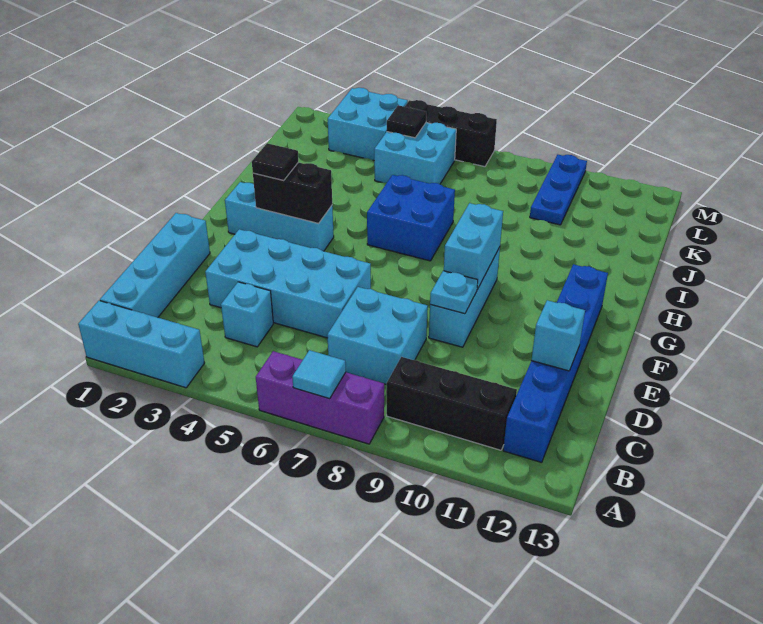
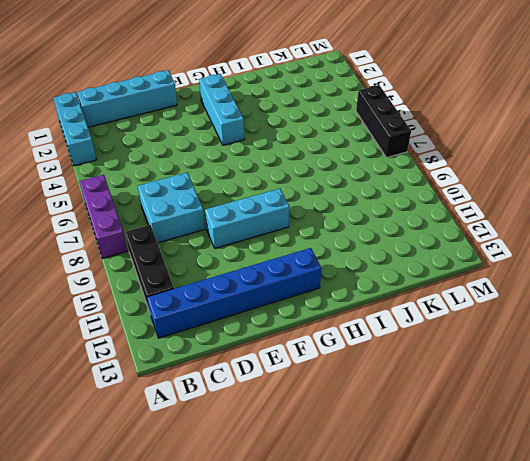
none -> cyan 1x1 brick [221,282,273,347]
none -> cyan 2x4 brick [205,229,371,338]
none -> blue 2x2 brick [367,175,455,261]

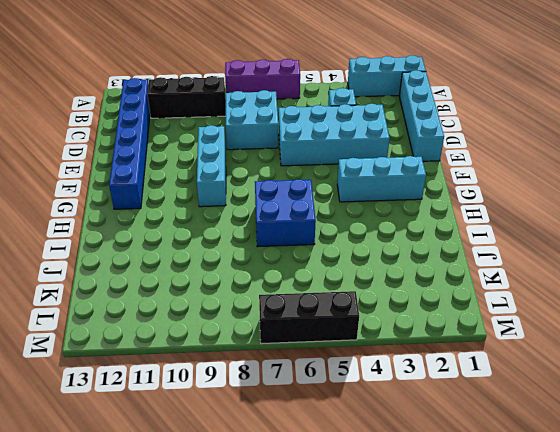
none -> cyan 2x2 brick [374,122,456,184]
none -> blue 1x3 plate [530,155,587,225]
none -> cyan 2x2 brick [328,88,408,160]

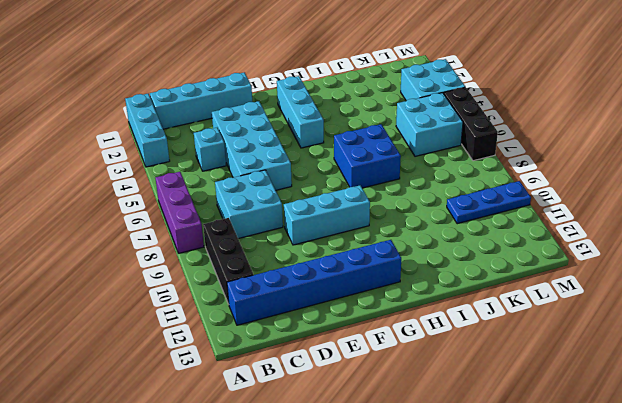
none -> cyan 1x1 tile [292,350,346,398]
none -> cyan 1x1 brick [532,300,585,371]
none -> cyan 1x1 plate [430,271,478,314]

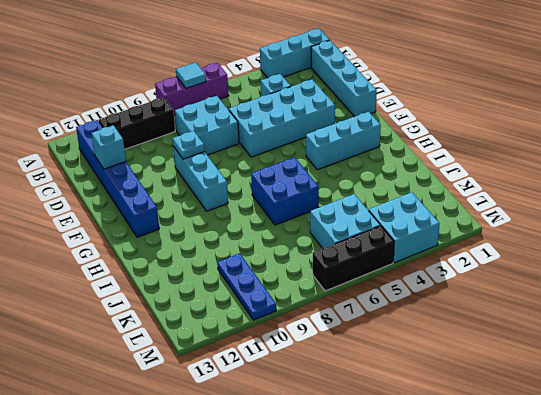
none -> cyan 1x2 brick [444,203,503,290]
none -> black 1x2 brick [253,162,332,224]
none -> black 1x1 tile [387,105,426,138]

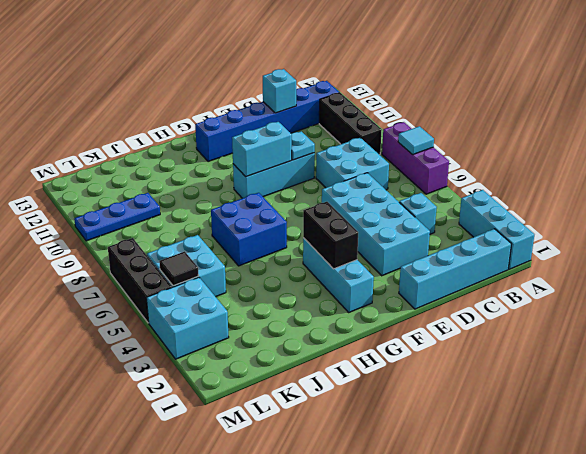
none -> black 1x1 tile [252,143,298,181]

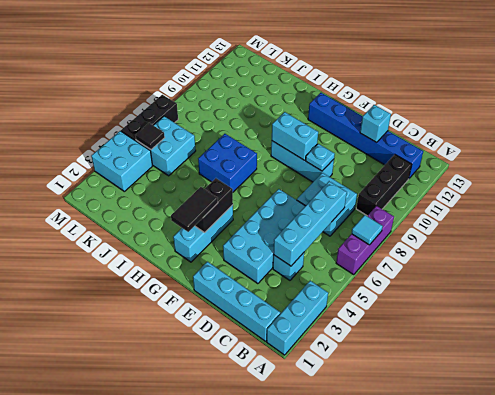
cyan 1x4 brick [274,181,347,266] -> none
black 1x2 tile [171,187,218,232] -> black 1x1 tile [252,143,298,181]
none -> blue 1x3 plate [530,155,587,225]

